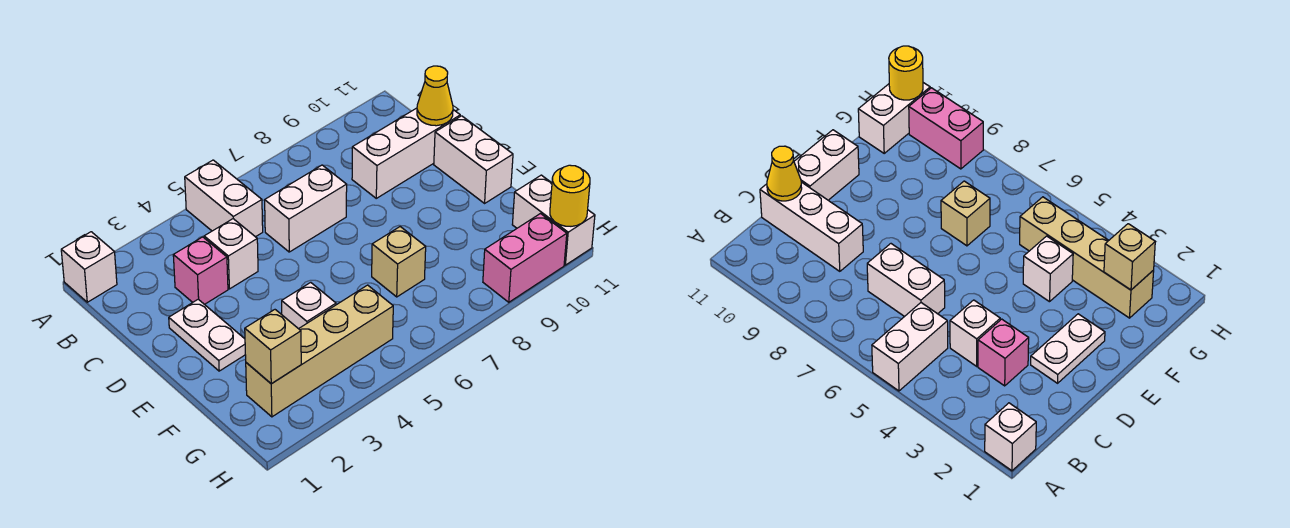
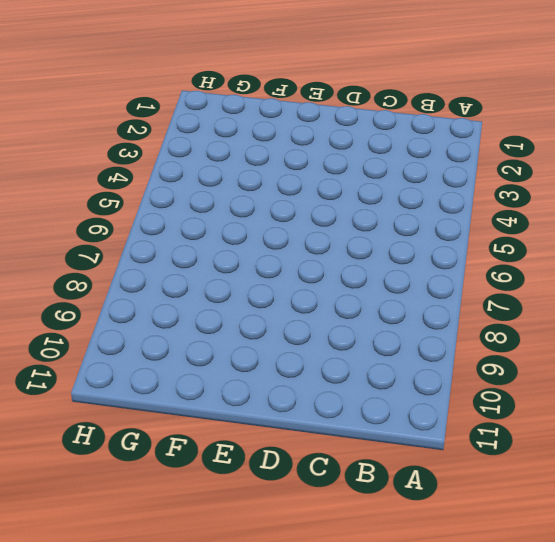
none -> white 1x1 brick [61,232,117,302]
none -> white 1x2 brick [185,160,263,237]
none -> pink 1x1 brick [173,237,228,304]

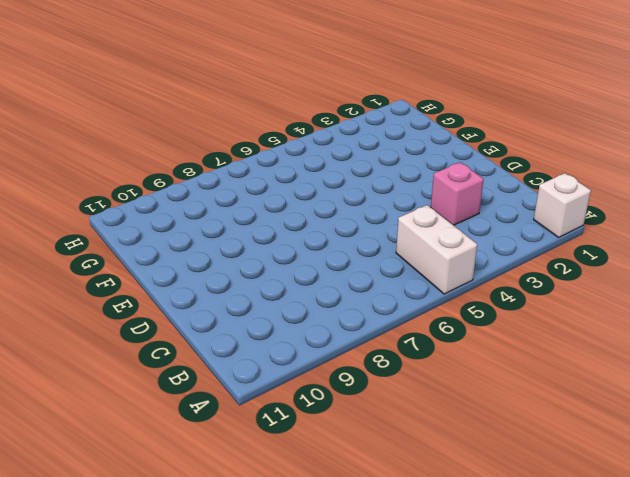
none -> white 1x1 brick [204,219,258,289]
none -> white 1x2 brick [265,165,347,252]
none -> white 1x3 brick [352,108,460,198]

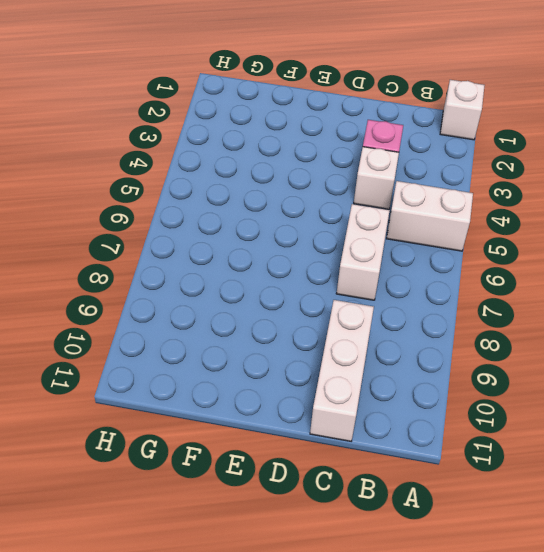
none -> white 1x2 plate [169,299,245,371]
none -> white 1x2 brick [434,116,513,203]
none -> white 1x1 brick [282,282,336,329]

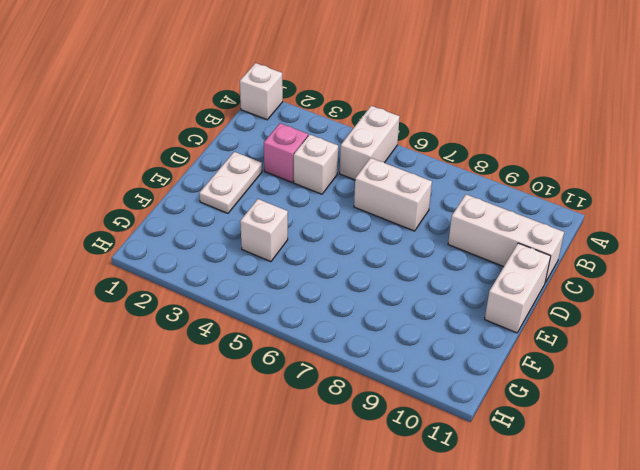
none -> tan 1x1 brick [372,227,426,297]
none -> tan 1x4 brick [246,285,393,417]
none -> white 1x2 brick [512,175,595,265]

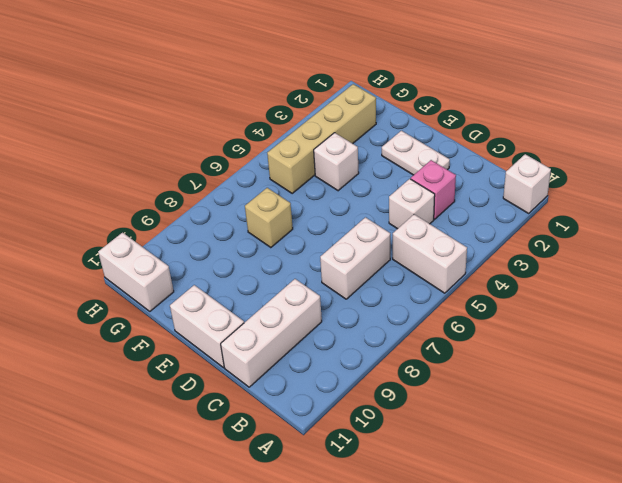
none -> pink 1x2 brick [483,214,567,302]
none -> yellow 1x1 cone [417,66,453,126]
none -> tan 1x1 brick [245,310,301,384]

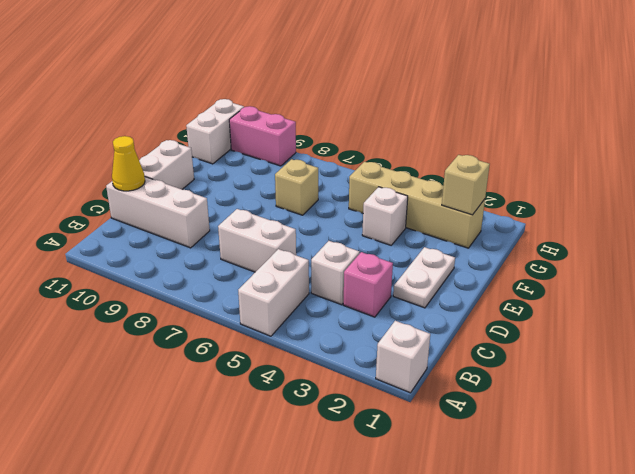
none -> yellow 1x1 round brick [550,165,590,226]

